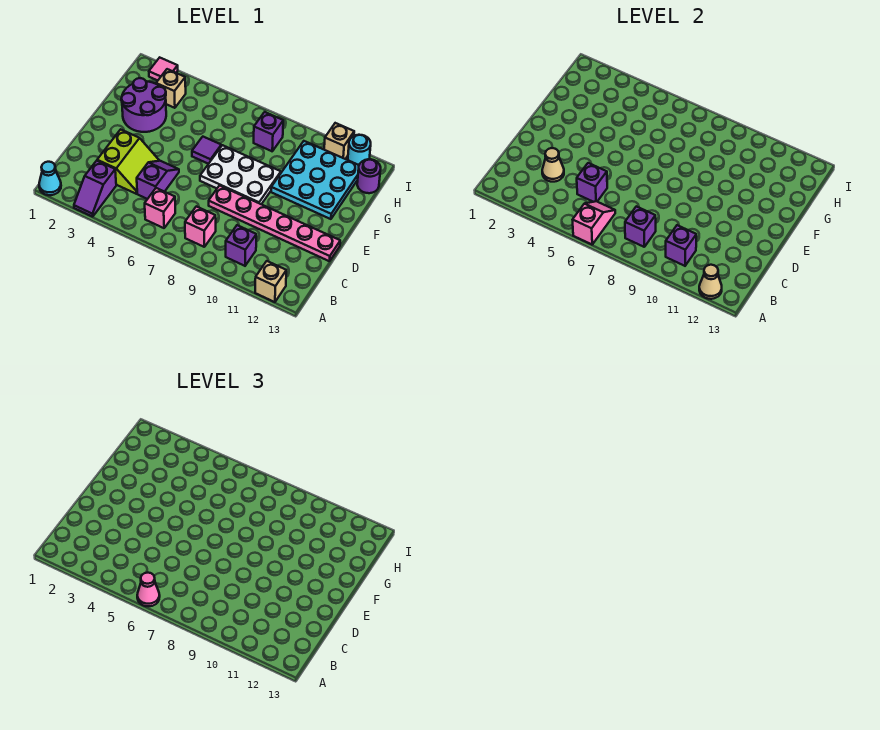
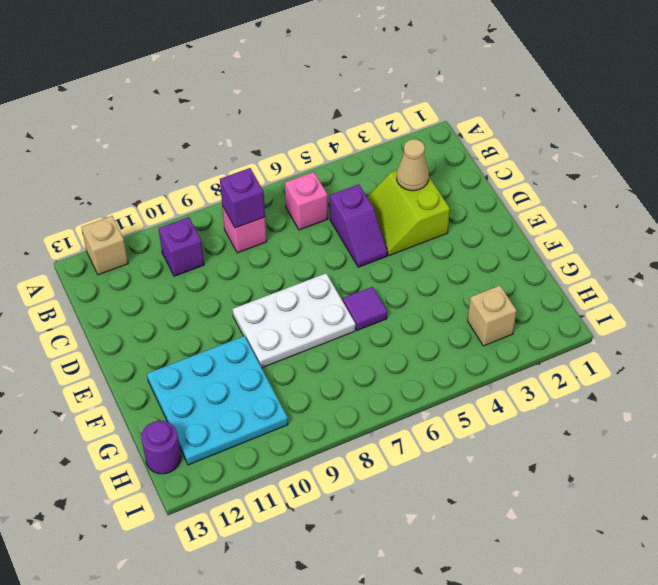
none -> cyan 1x1 cone [39,162,61,195]
none -> purple 1x2 slope [74,161,116,217]
none -> pink 1x6 plate [209,186,340,261]

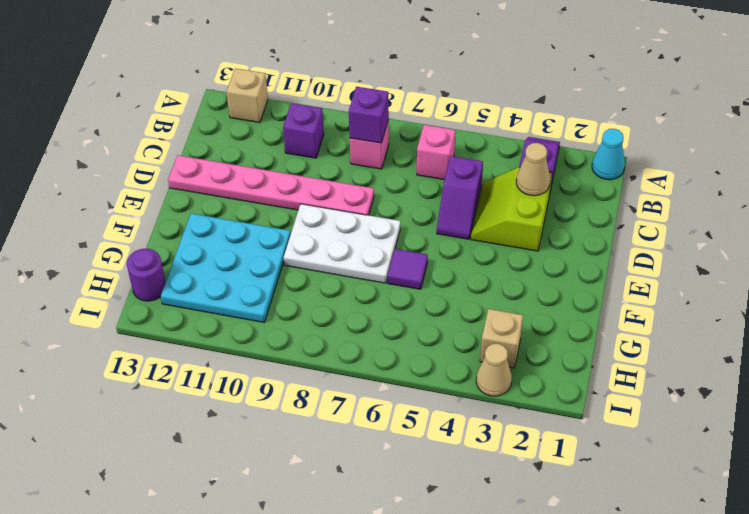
tan 1x1 cone [476,344,512,396] -> tan 1x1 cone moved to [699,265,722,299]
none -> purple 2x2 round brick [121,78,166,132]
none -> purple 1x1 brick [254,112,283,151]
none -> pink 1x1 tile [149,58,178,80]

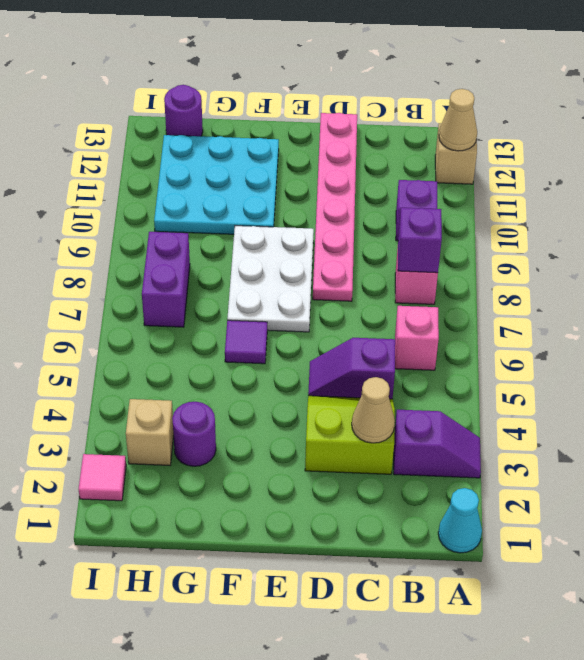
purple 1x1 round brick [172,402,216,466] -> purple 2x2 round brick [121,78,166,132]
purple 1x2 brick [142,232,190,327] -> purple 1x1 brick [254,112,283,151]
none -> tan 1x1 brick [324,123,354,159]
none -> cyan 1x1 round brick [348,135,371,165]
none -> pink 1x2 slope [573,201,615,244]

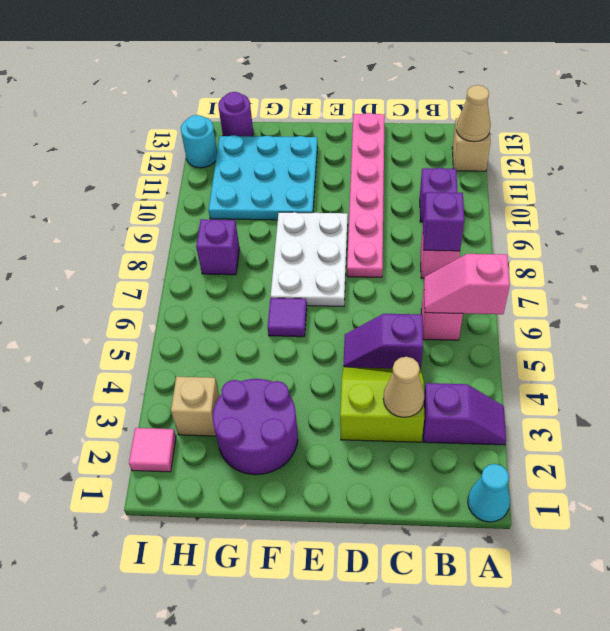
none -> tan 1x1 brick [324,123,354,159]
none -> purple 1x1 brick [666,225,696,266]
none -> purple 1x1 brick [577,163,607,202]

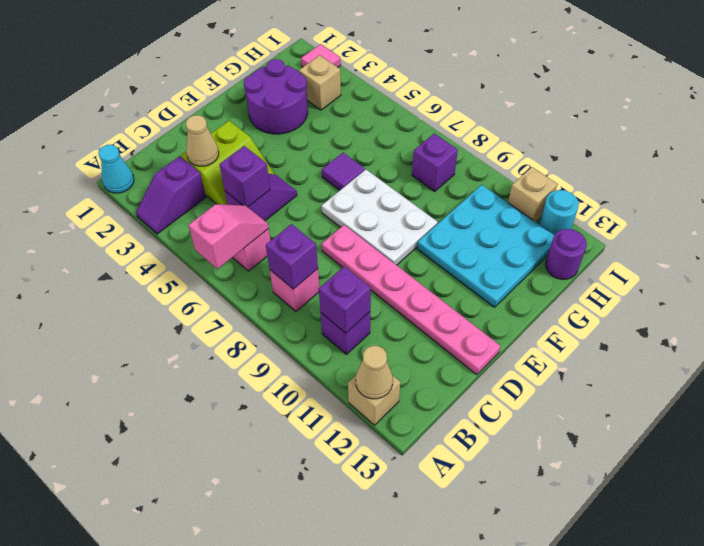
none -> pink 1x1 cone [137,573,160,606]

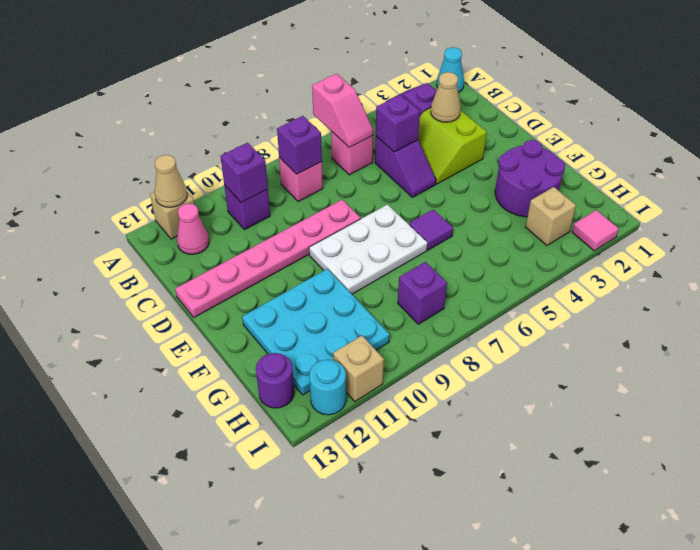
pink 1x1 cone [177,204,209,254] -> pink 1x1 cone moved to [137,573,160,606]

